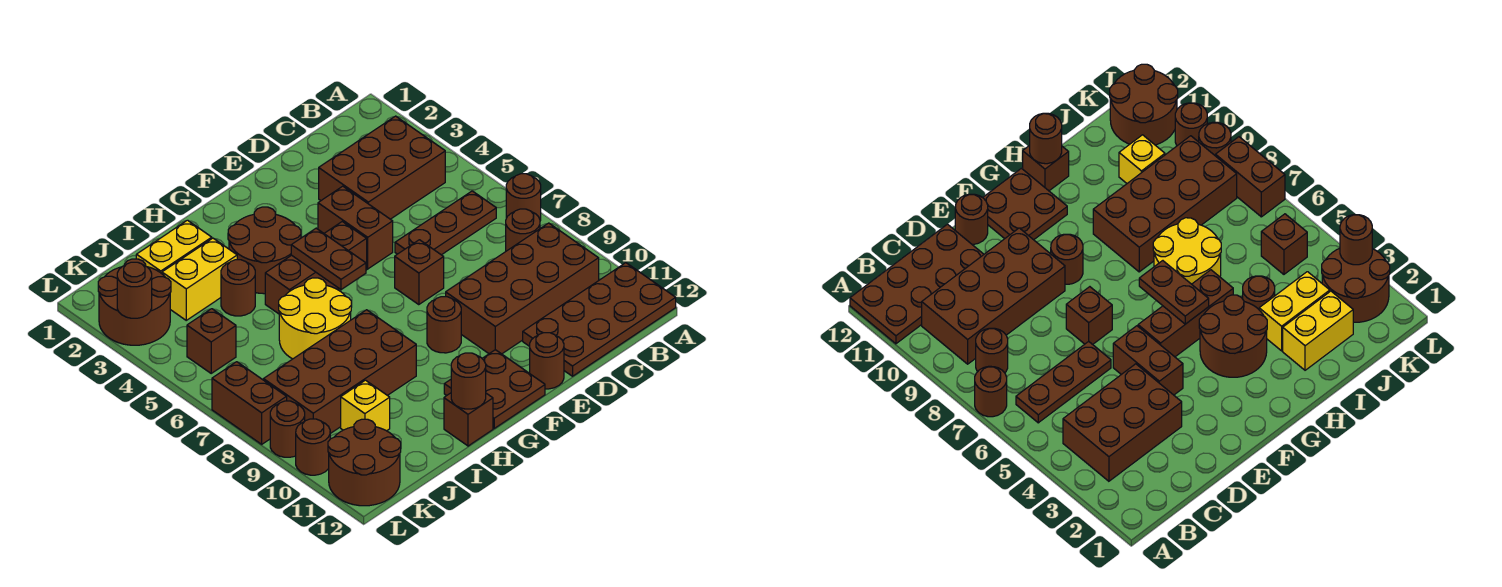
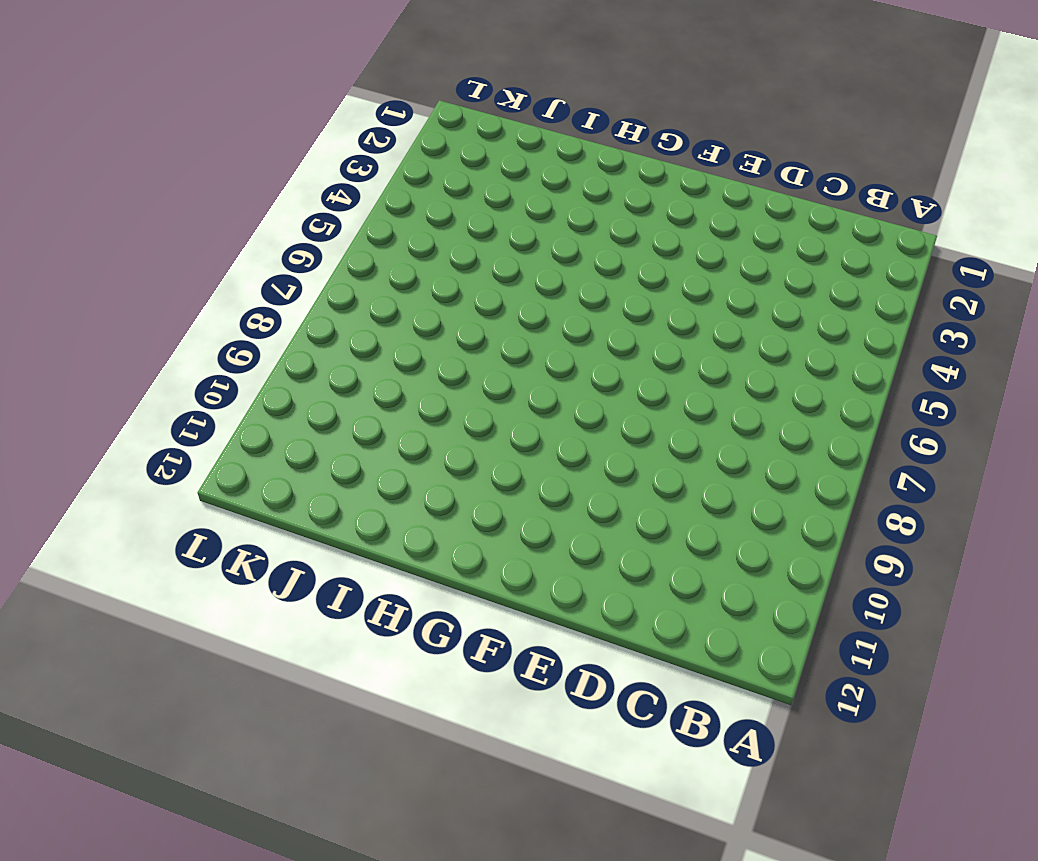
none -> brown 1x1 round brick [506,174,541,221]
none -> brown 2x4 plate [523,263,676,376]
none -> brown 2x3 brick [319,116,445,219]

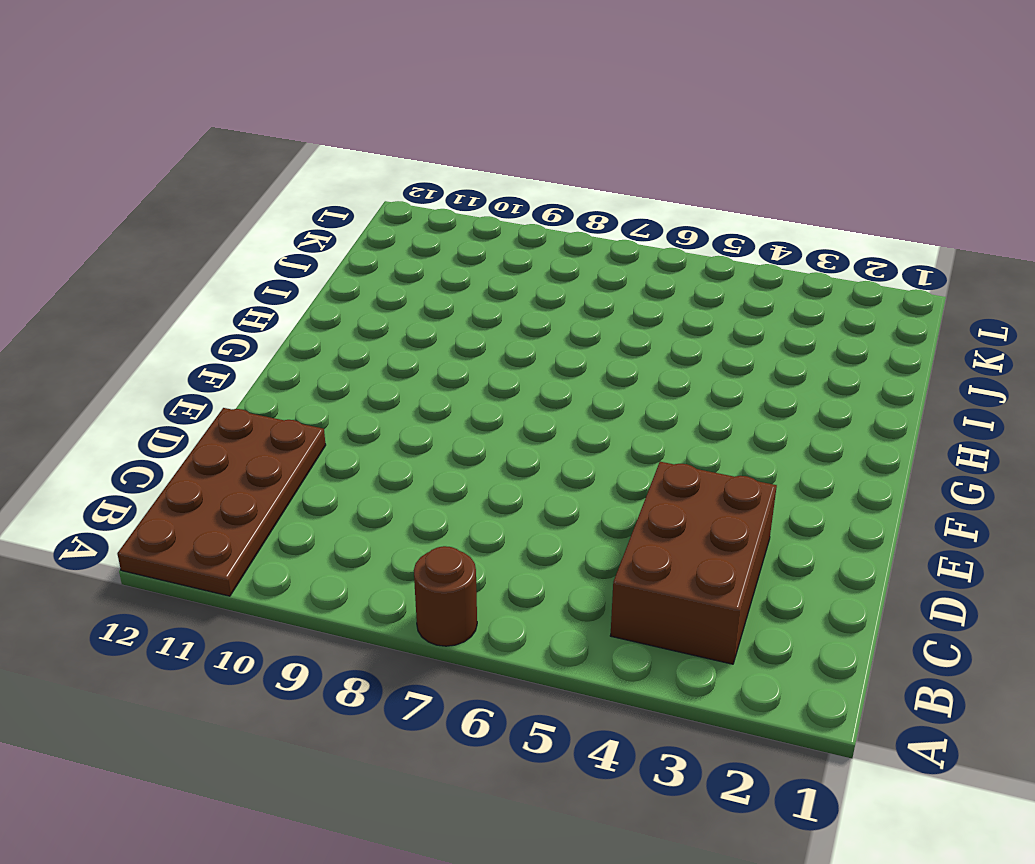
none -> brown 1x3 plate [395,191,496,255]
none -> brown 1x1 round brick [506,209,540,251]
none -> brown 2x4 brick [446,223,599,354]

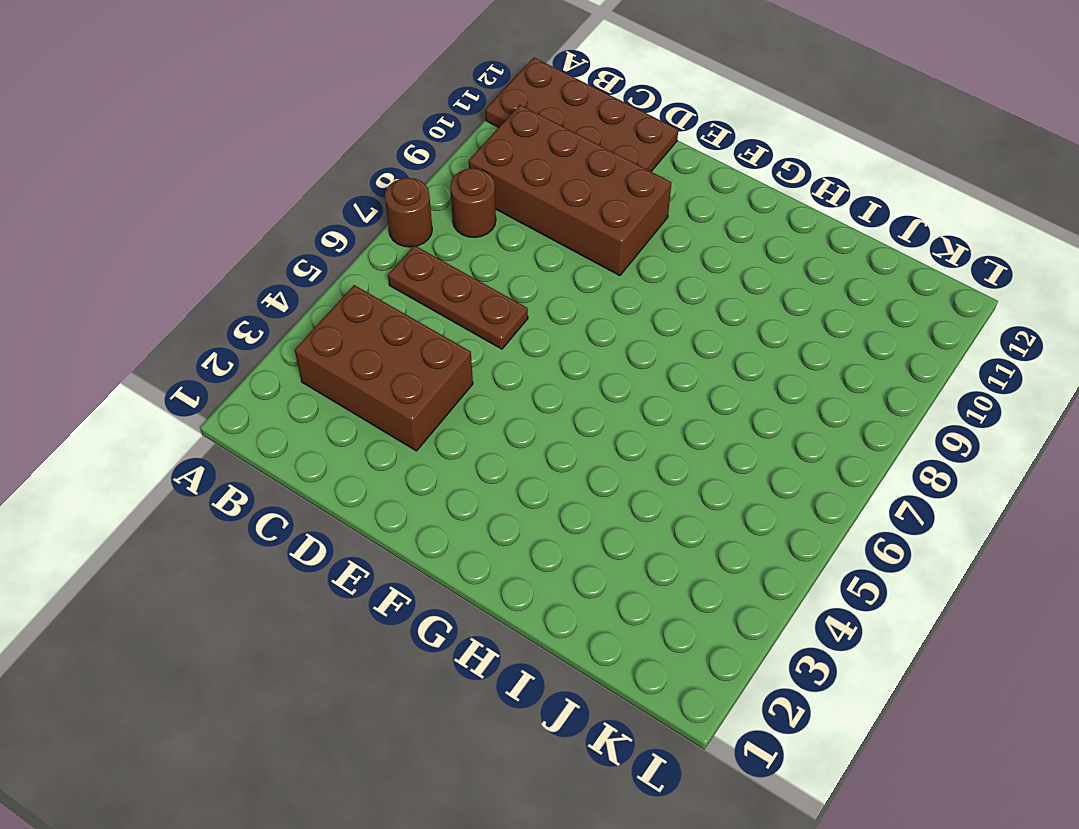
none -> brown 1x2 brick [318,186,393,269]
none -> brown 1x1 brick [395,240,444,305]
none -> brown 1x1 round brick [530,333,564,389]

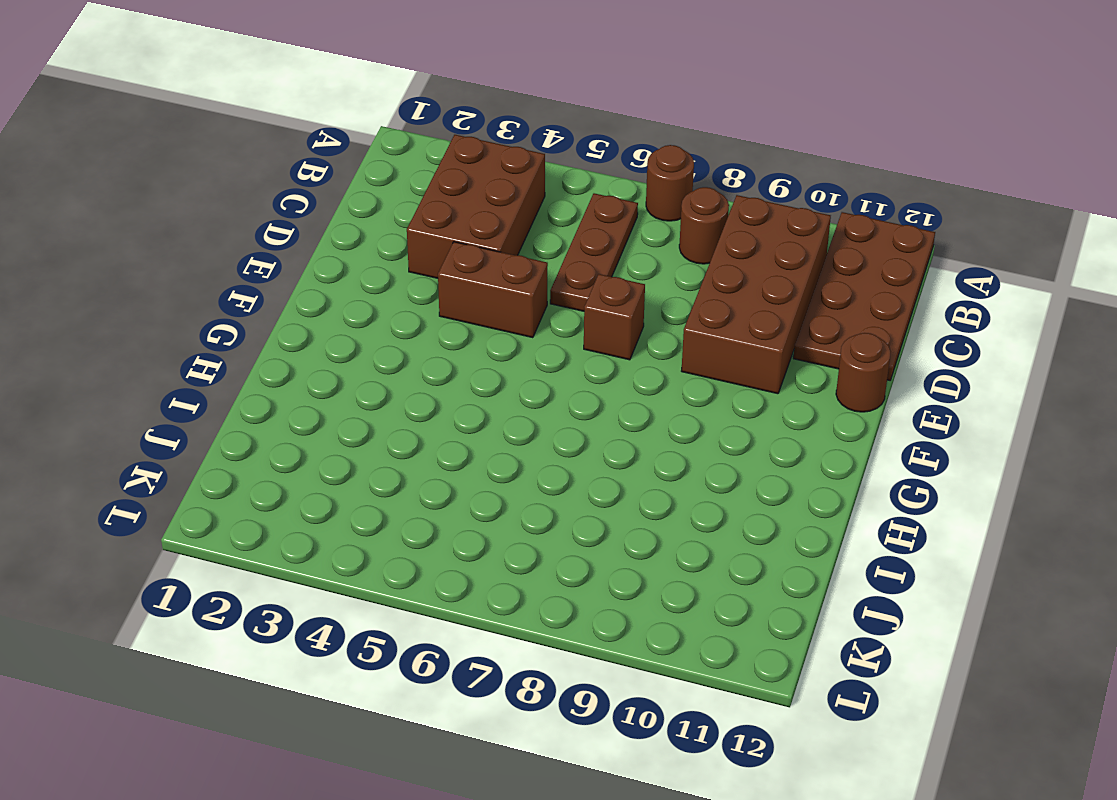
none -> brown 1x3 brick [265,222,367,314]
none -> brown 1x1 round brick [427,297,461,353]
none -> brown 2x2 plate [444,350,545,428]

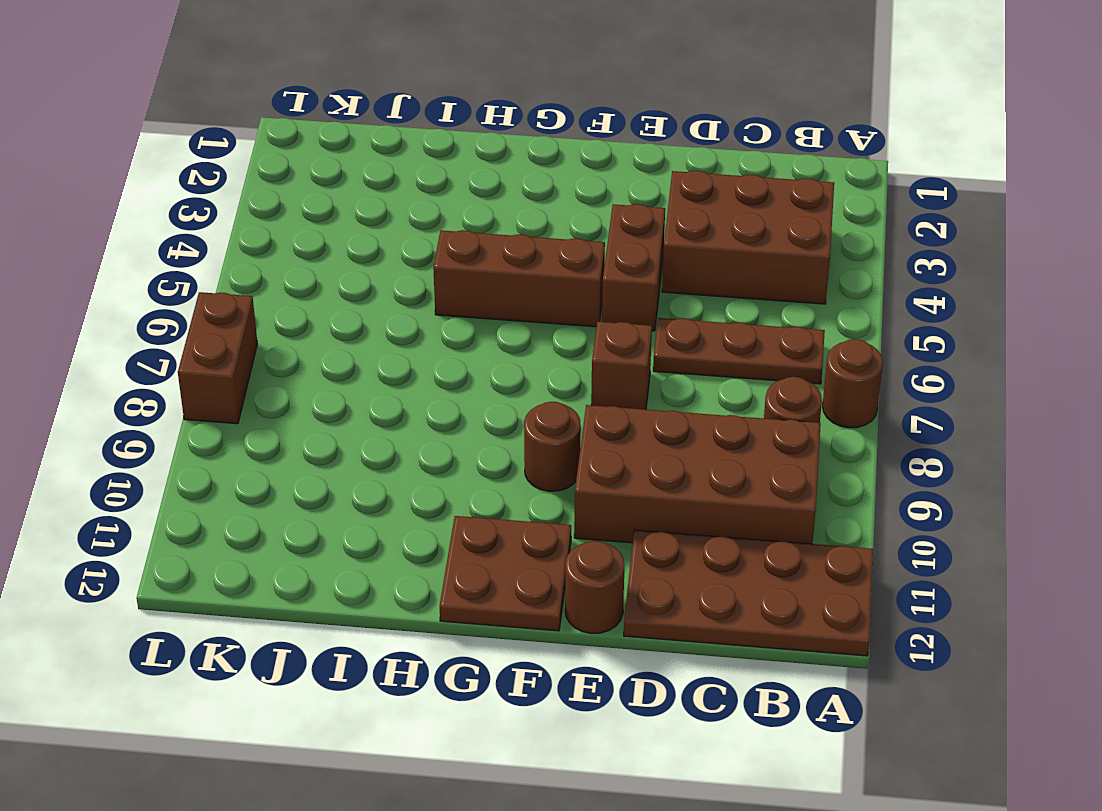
none -> brown 2x2 round brick [228,207,301,294]
none -> yellow 2x2 round brick [279,278,351,359]
none -> brown 2x4 brick [263,310,416,434]

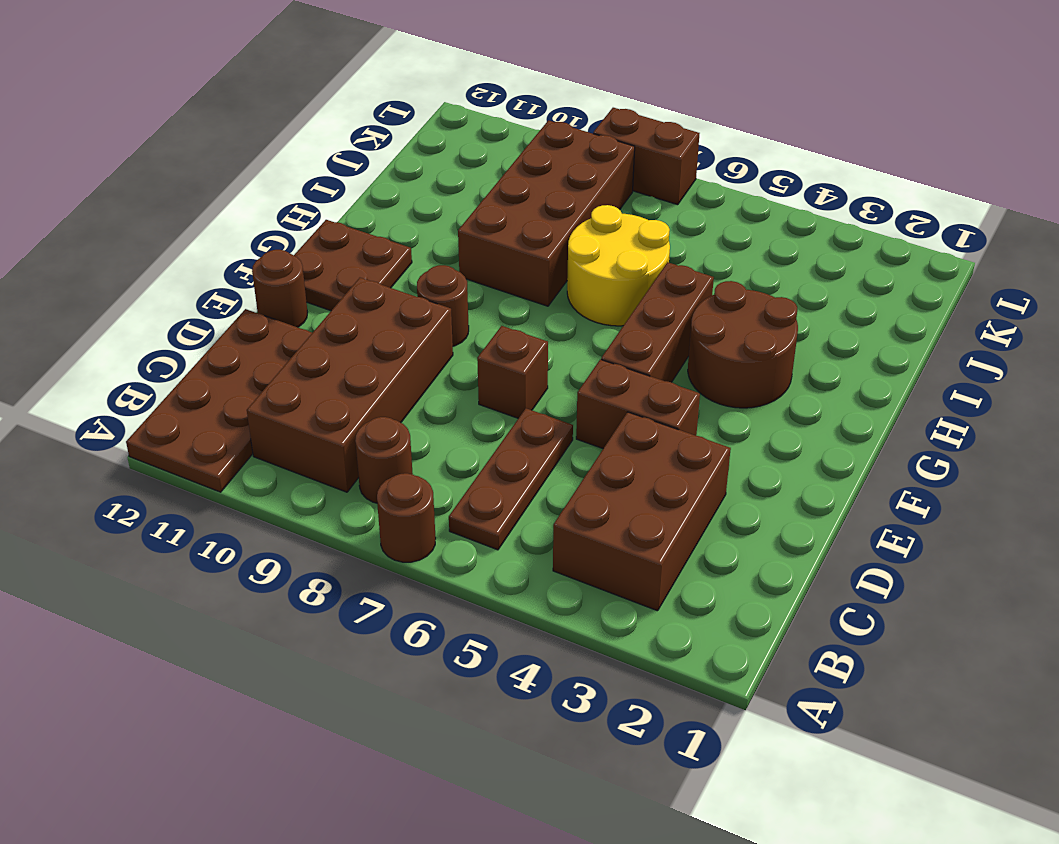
none -> brown 1x1 brick [444,393,493,446]
none -> yellow 1x2 brick [136,220,212,274]
none -> yellow 1x2 brick [162,238,237,320]

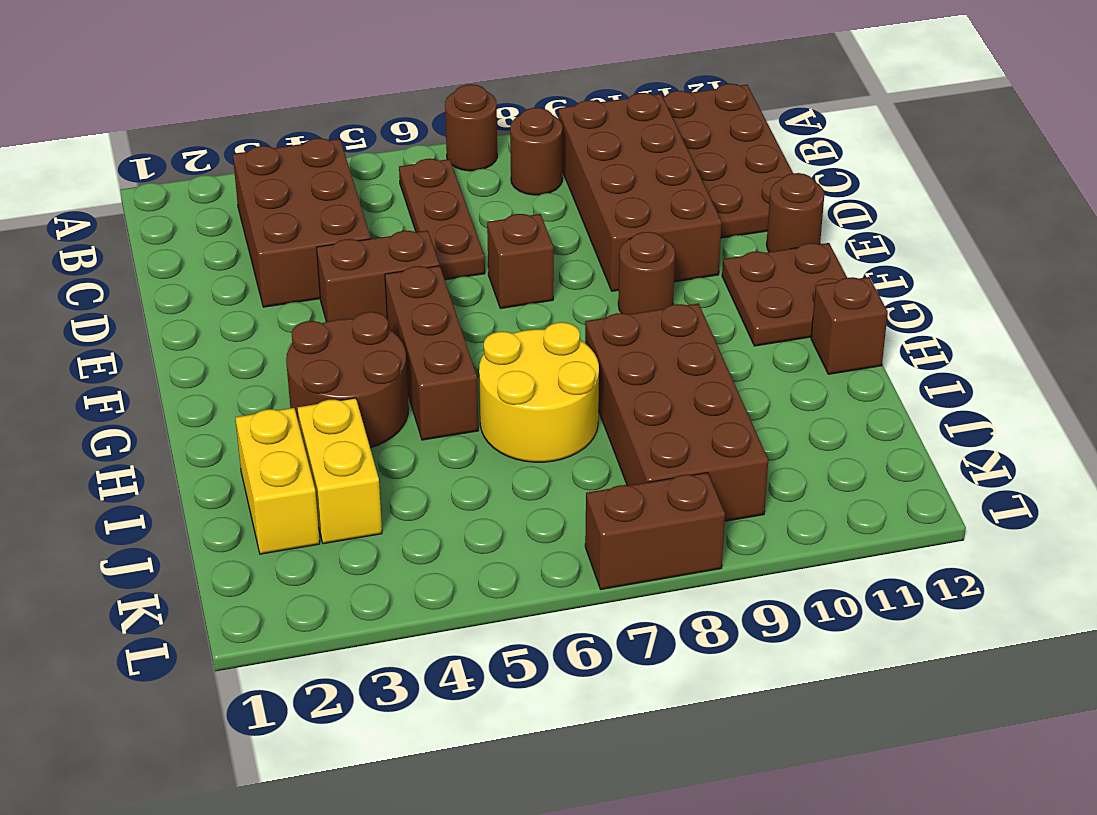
none -> brown 1x1 round brick [221,260,255,316]
none -> yellow 1x1 brick [341,380,390,431]
none -> brown 2x2 round brick [98,259,171,345]

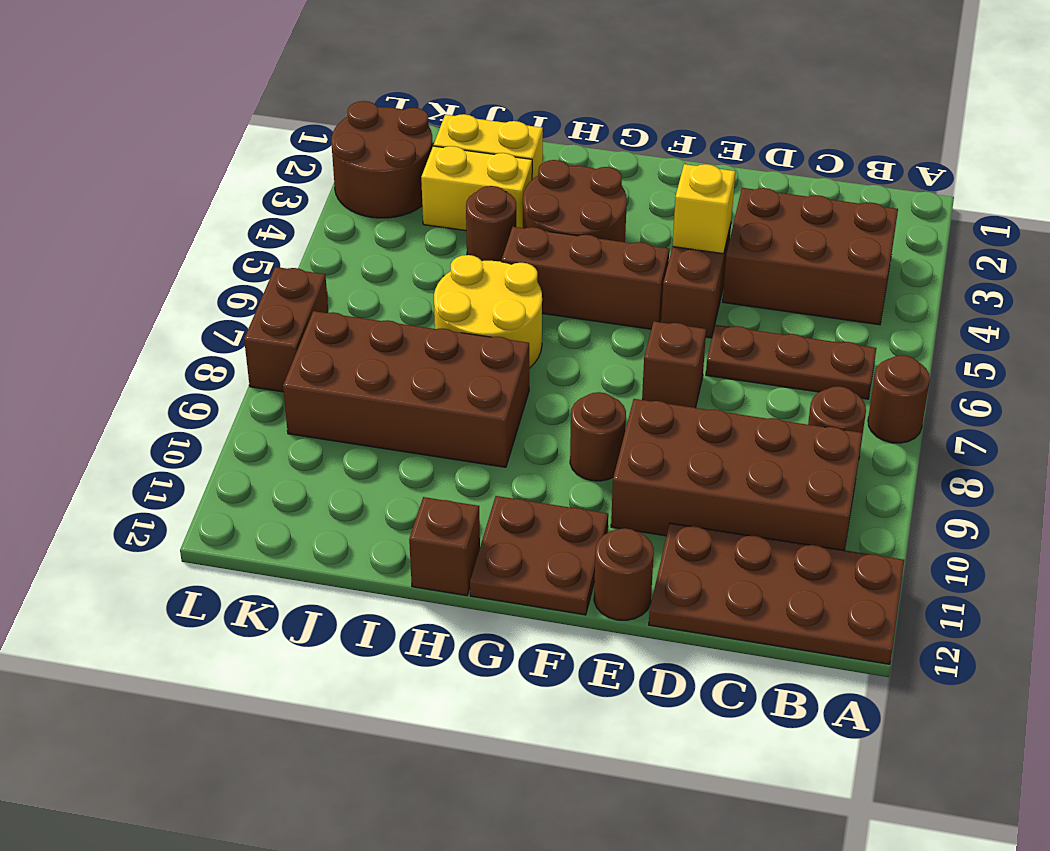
yellow 1x1 brick [673,164,735,254] -> yellow 1x1 brick moved to [341,380,390,431]
none -> brown 1x1 brick [187,309,236,373]
none -> brown 2x2 round brick [328,419,401,506]
none -> brown 1x1 round brick [270,401,305,457]

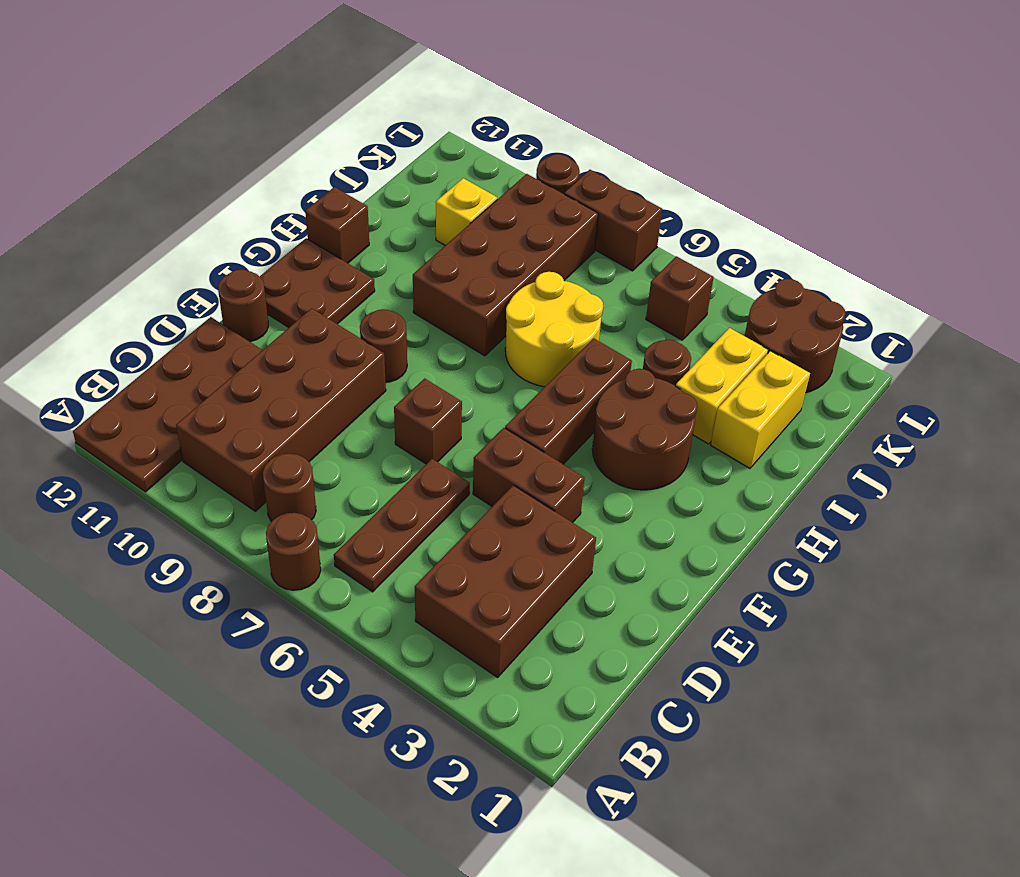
none -> brown 2x2 round brick [328,419,401,506]
none -> brown 1x1 round brick [296,419,330,475]
none -> brown 1x2 plate [291,228,366,290]

